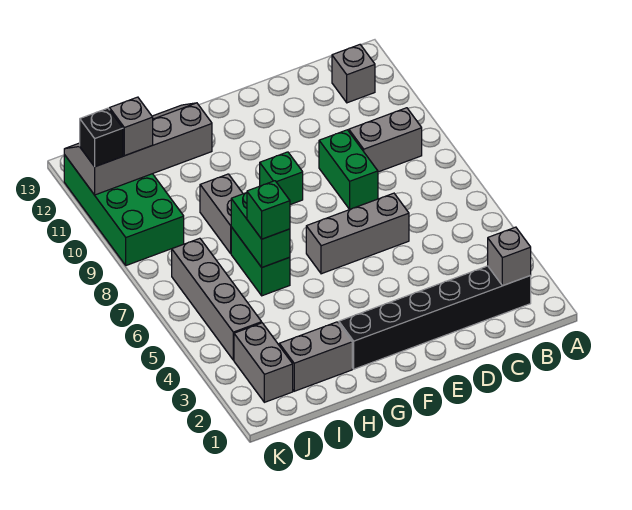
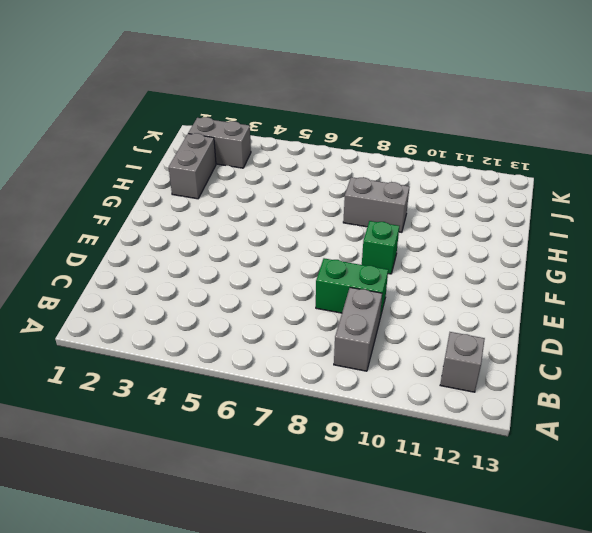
none -> black 1x6 brick [339,266,531,369]
none -> grey 1x3 brick [306,193,409,274]
none -> green 1x2 brick [231,227,290,296]

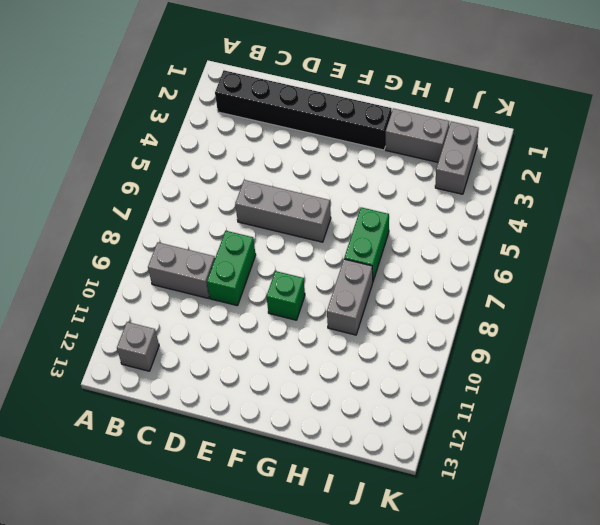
none -> grey 1x4 brick [172,238,262,360]
none -> green 2x4 brick [64,155,184,265]
none -> grey 1x1 brick [488,227,531,286]

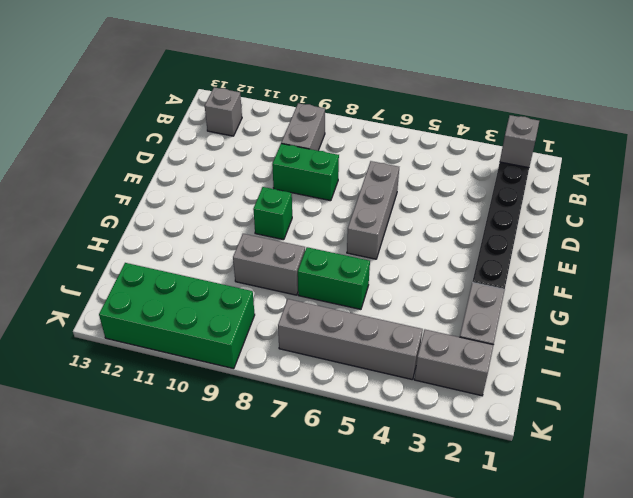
none -> green 1x2 brick [231,193,290,267]
none -> grey 2x4 slope [64,103,212,195]
none -> green 1x1 brick [247,181,290,239]

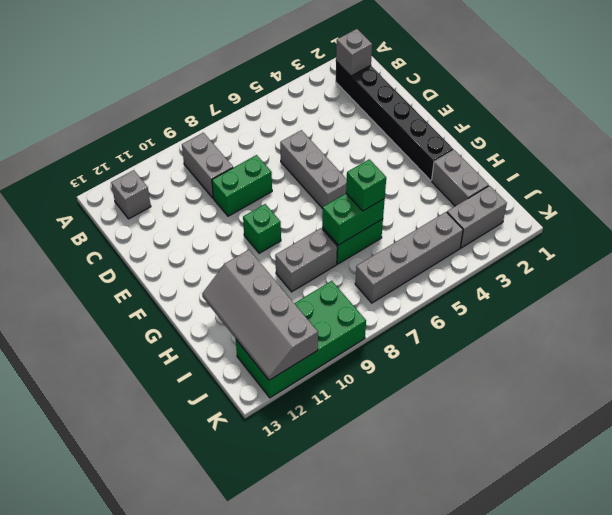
none -> grey 1x1 brick [110,97,153,156]
none -> black 1x1 brick [80,108,123,167]

